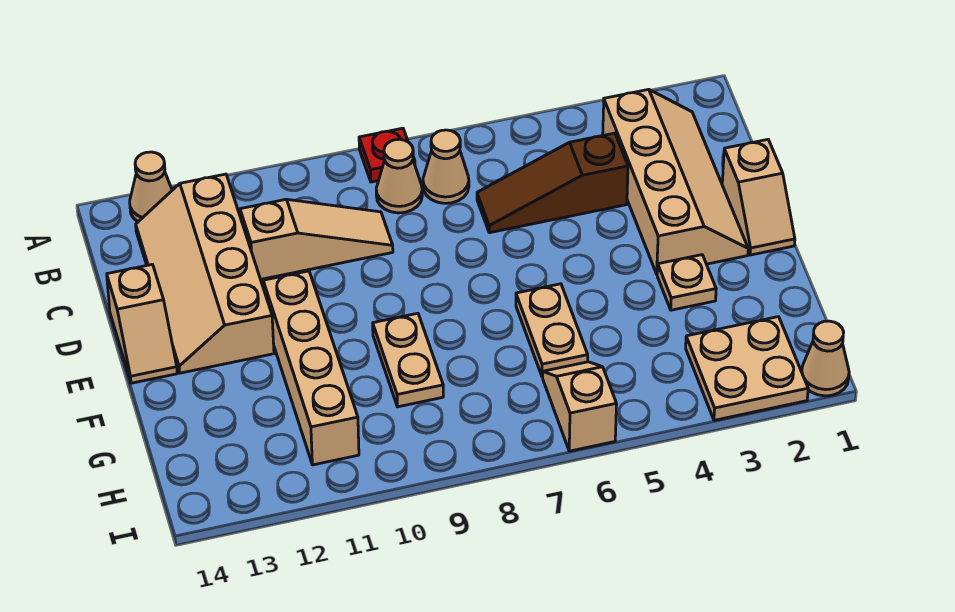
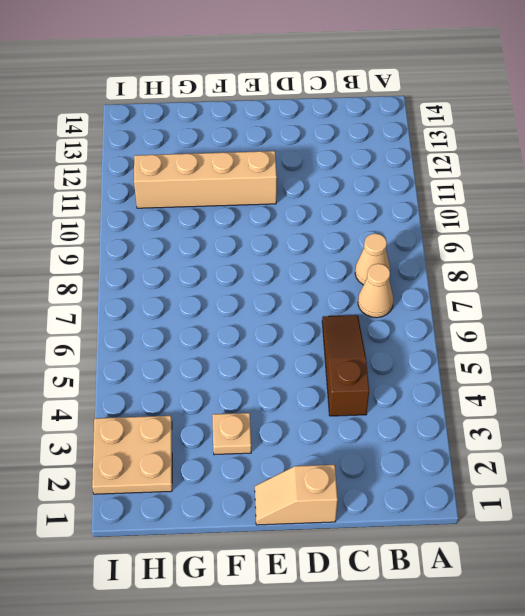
none -> red 1x1 plate [359,128,415,182]
none -> tan 1x1 cone [130,152,172,222]
none -> tan 2x4 slope [603,89,748,274]

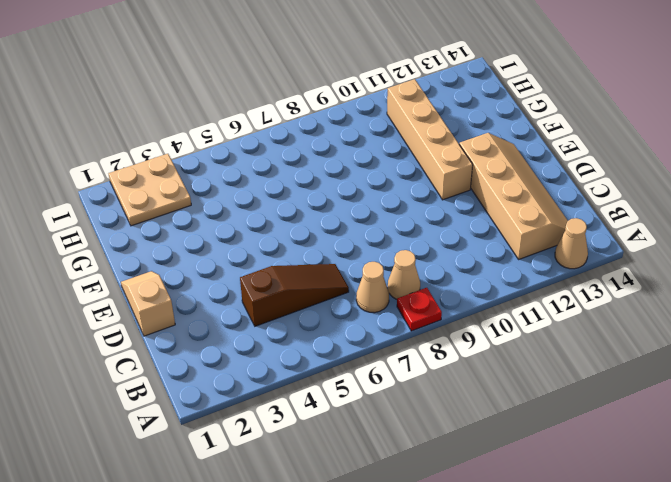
none -> tan 2x4 slope [603,89,748,274]
none -> tan 1x3 slope [240,199,393,279]
none -> tan 1x2 slope [107,264,177,383]

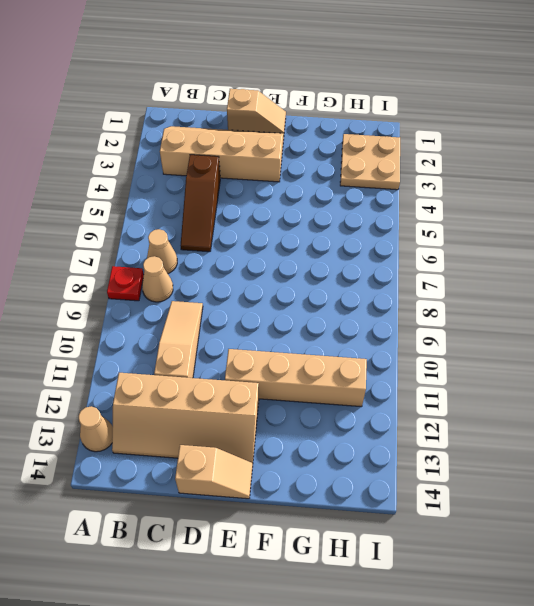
none -> tan 1x1 plate [657,255,716,310]
none -> tan 1x2 plate [516,284,588,377]
none -> tan 1x2 plate [373,313,443,407]

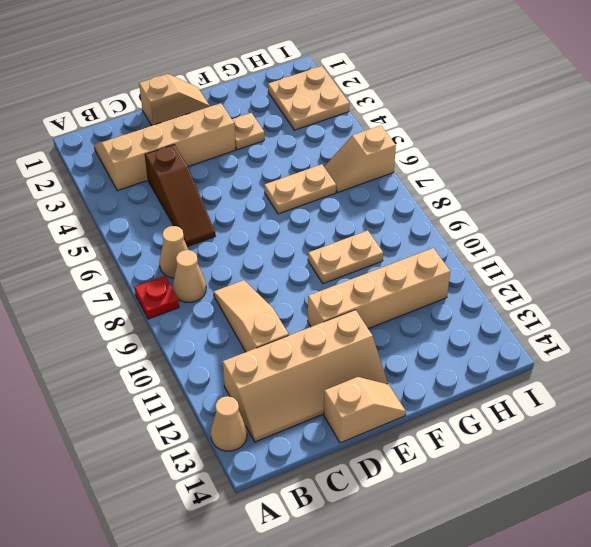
none -> tan 1x1 cone [802,321,849,396]

